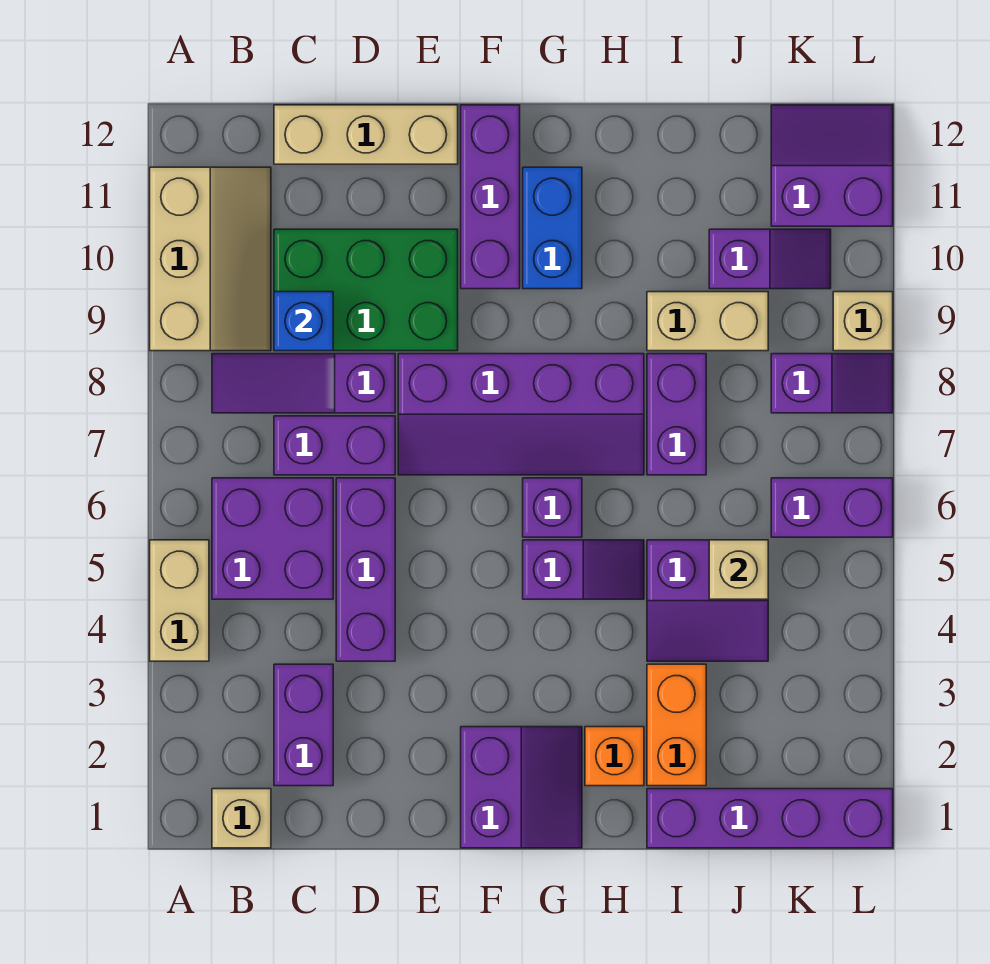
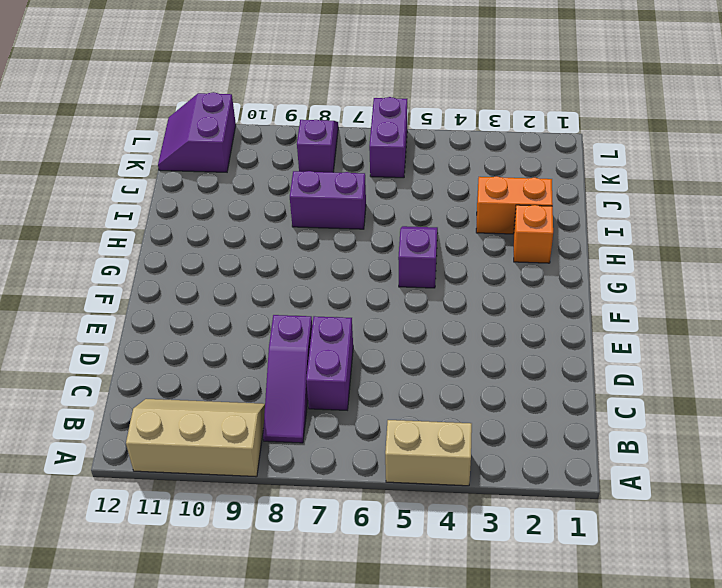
none -> tan 1x1 brick [212,789,271,848]
none -> purple 2x2 brick [212,478,333,599]
none -> purple 1x2 brick [274,664,333,786]

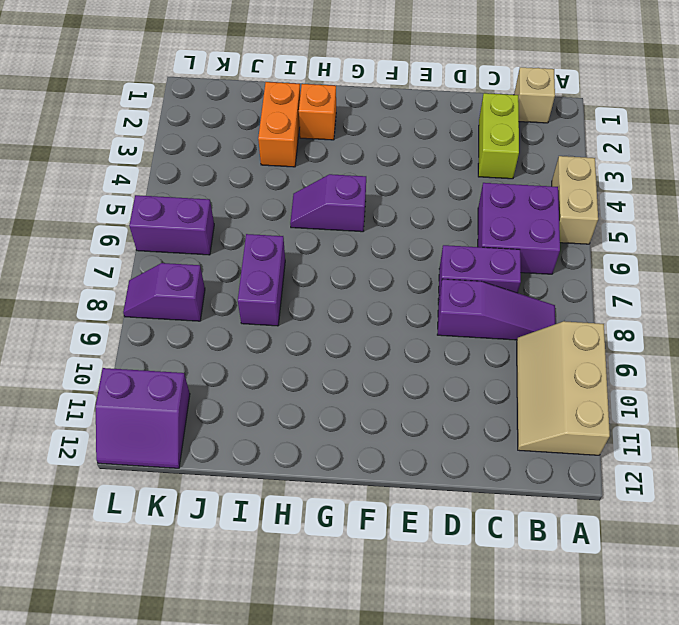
lime 1x2 brick [478,93,519,179] -> purple 1x2 brick [274,664,333,786]
none -> green 2x3 brick [274,229,458,351]
none -> tan 1x3 brick [274,105,458,164]
none -> purple 1x3 brick [336,478,395,661]

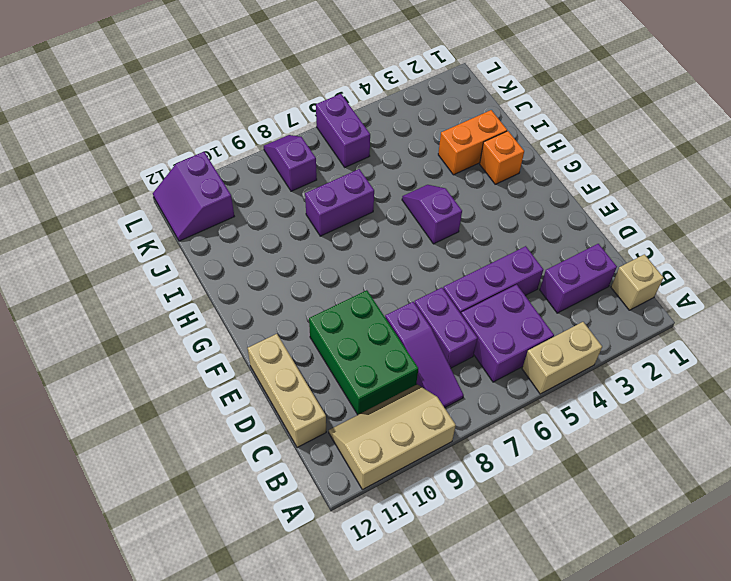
none -> purple 2x4 slope [398,354,644,475]
none -> purple 2x2 slope [461,727,582,848]
none -> purple 1x3 brick [461,105,520,289]

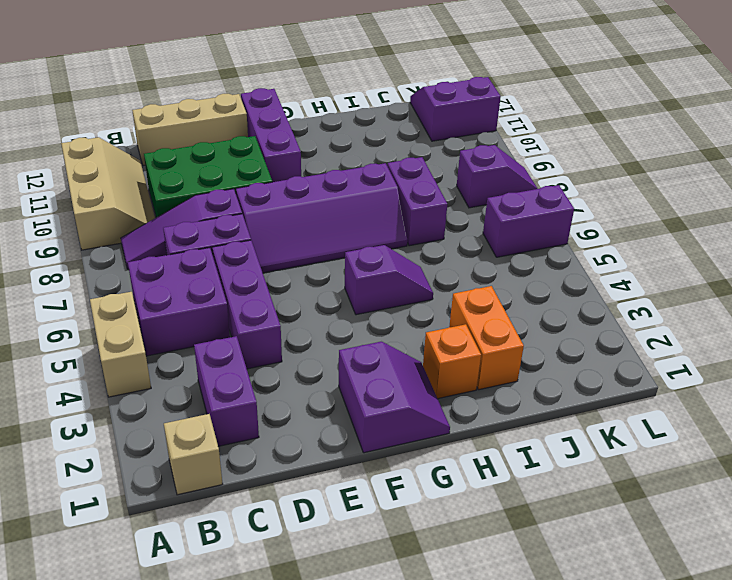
none -> purple 1x1 brick [523,478,582,537]
none -> blue 1x2 brick [523,167,582,289]
none -> purple 1x4 brick [647,789,893,848]

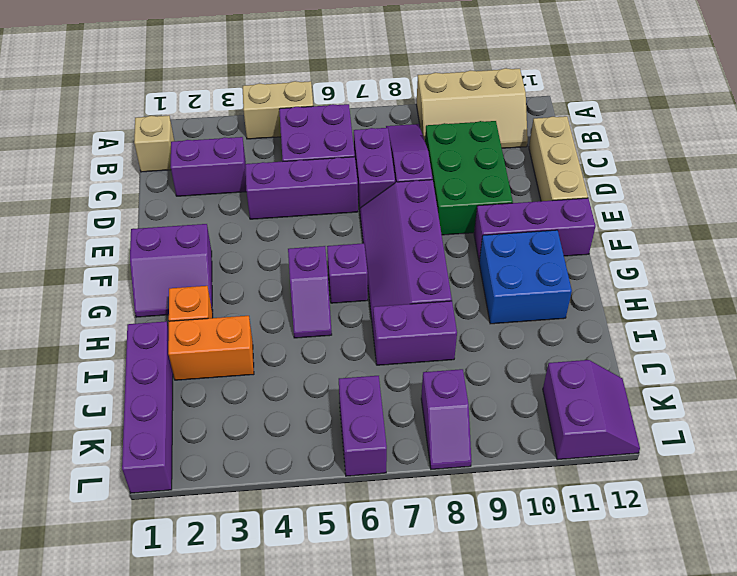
blue 2x2 brick [479,230,572,324] -> blue 1x2 brick [523,167,582,289]
none -> purple 2x2 slope [647,540,768,661]
none -> tan 1x2 brick [647,292,768,351]
none -> purple 1x2 slope [709,229,831,289]

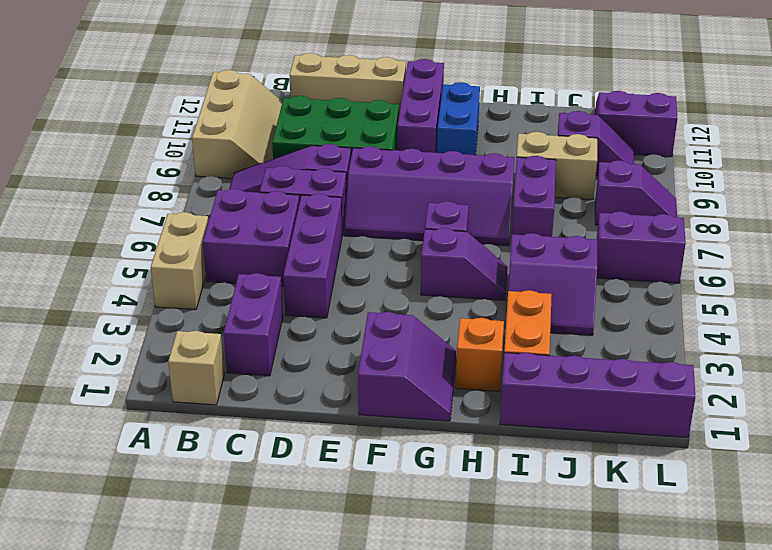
none -> tan 1x1 brick [833,292,893,351]
none -> blue 1x1 brick [274,292,333,351]
none -> tan 1x1 brick [709,540,768,599]

